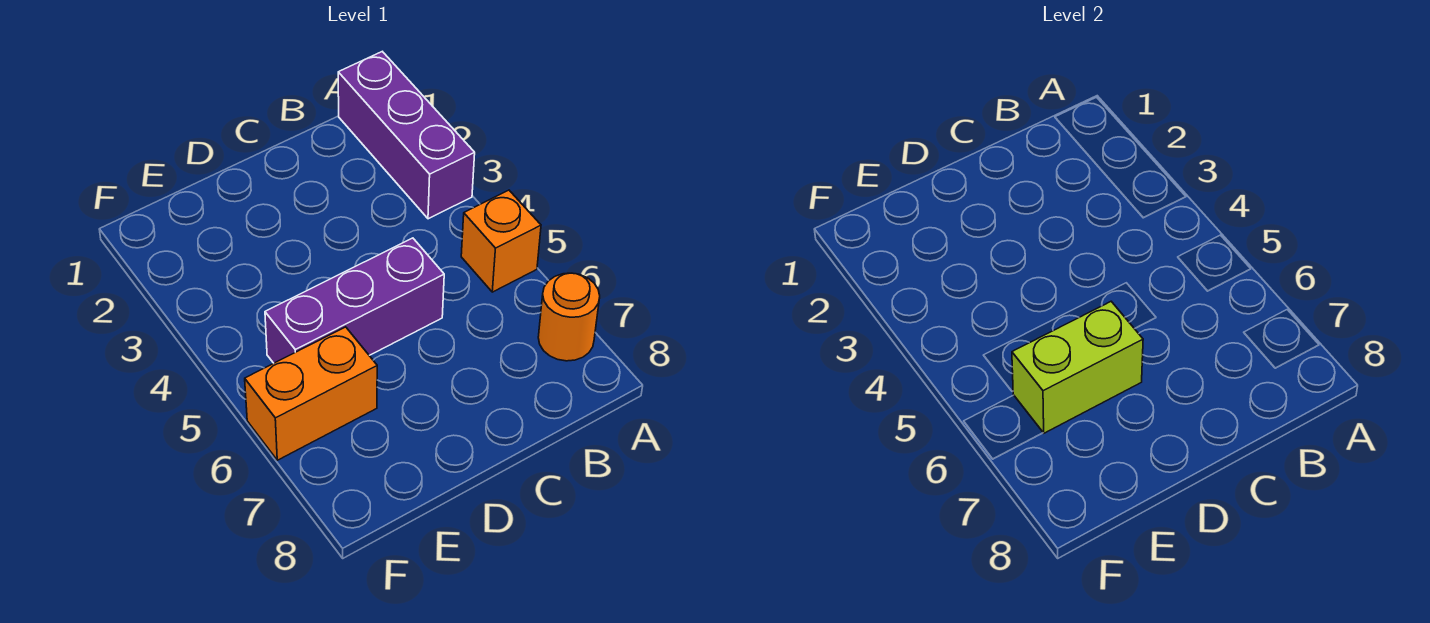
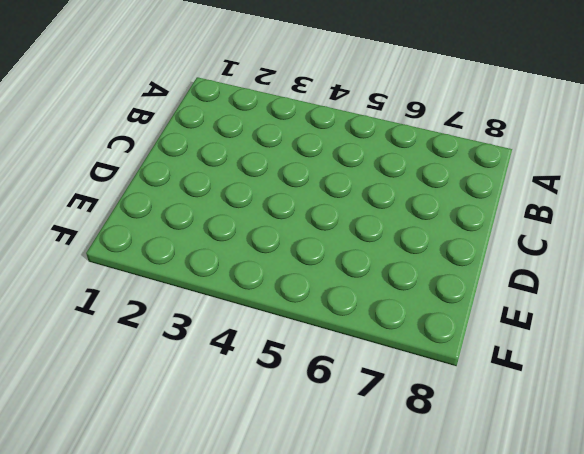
none -> purple 1x3 brick [338,52,475,219]
none -> orange 1x1 brick [461,190,541,292]

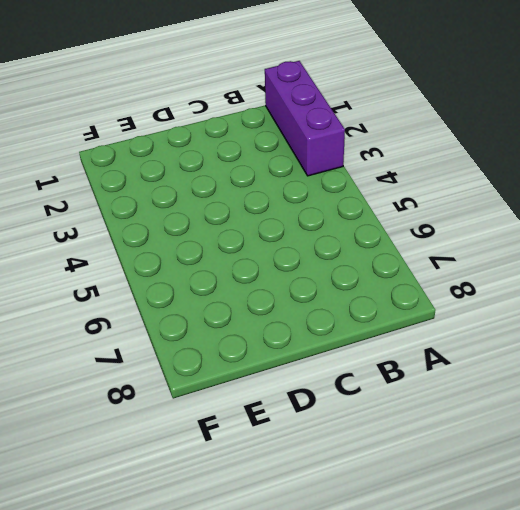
none -> orange 1x1 brick [461,190,541,292]
none -> orange 1x1 round brick [538,273,600,361]

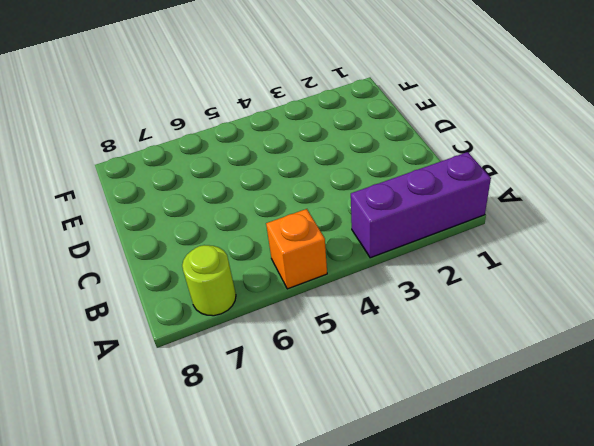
lime 1x1 round brick [182,245,236,316] -> orange 1x1 round brick [538,273,600,361]
none -> purple 1x3 brick [265,238,444,363]
none -> orange 1x2 brick [245,327,377,460]

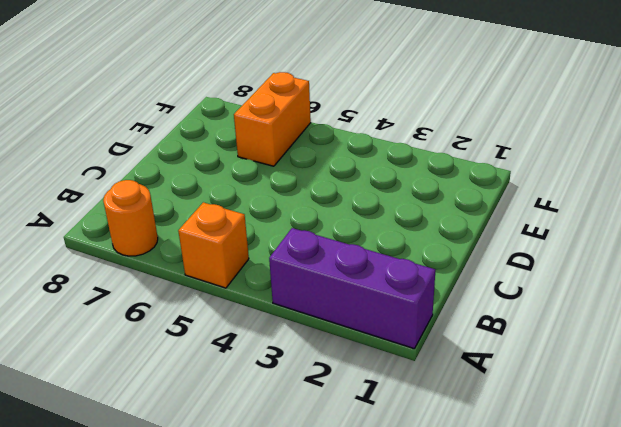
none -> purple 1x3 brick [265,238,444,363]
none -> lime 1x2 brick [1012,302,1143,433]

